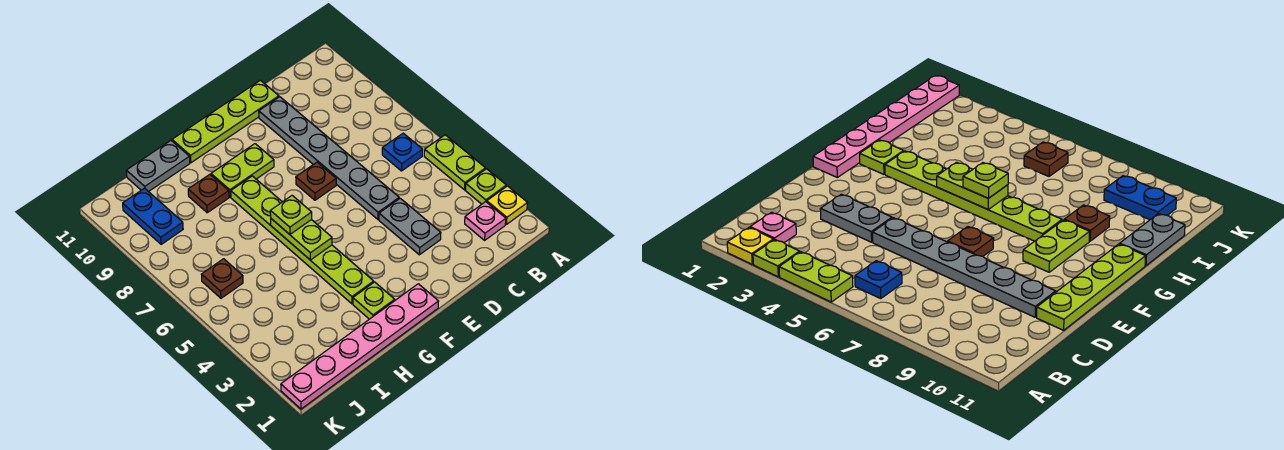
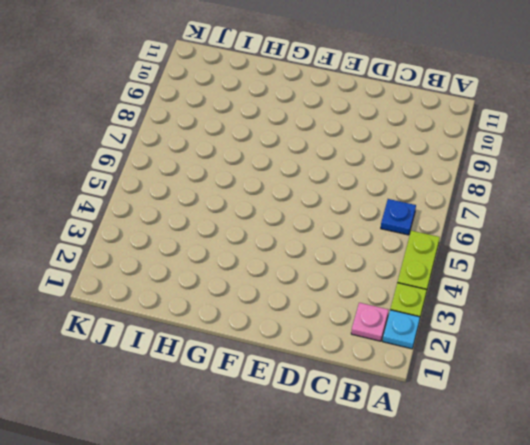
cyan 1x1 plate [383,310,420,349] -> yellow 1x1 plate [487,186,527,224]
none -> grey 1x2 plate [379,198,441,255]
none -> grey 1x6 plate [259,97,399,219]
none -> lime 1x4 plate [172,80,279,163]

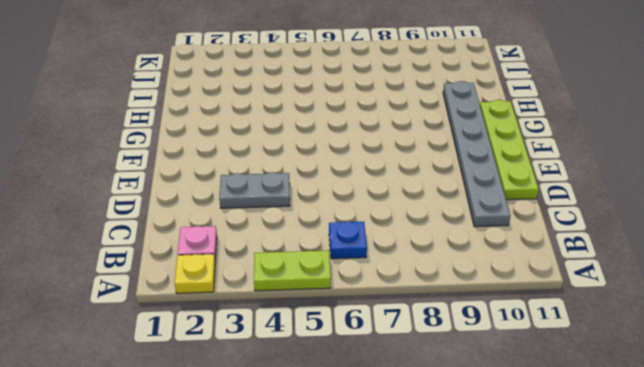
grey 1x6 plate [443,81,510,227] -> grey 1x6 plate turned to [259,97,399,219]
none -> lime 1x1 plate [465,169,506,204]
none -> brown 1x1 plate [296,162,336,200]
none -> pink 1x6 plate [281,284,439,409]

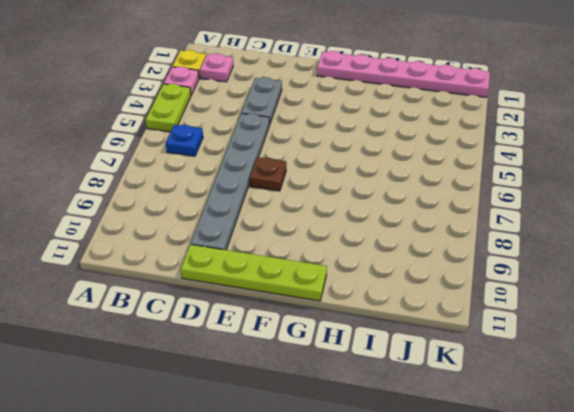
pink 1x1 plate [164,67,199,95] -> lime 1x1 plate [465,169,506,204]
none -> lime 1x2 plate [211,144,274,197]
none -> lime 1x1 plate [353,282,395,319]
none -> lime 1x6 plate [231,176,374,304]

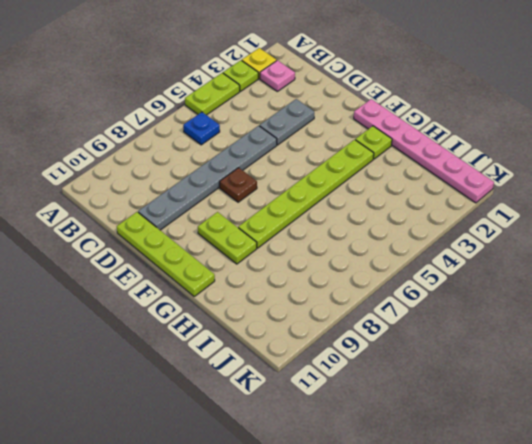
none -> brown 1x1 plate [188,174,229,213]
none -> grey 1x2 plate [126,140,190,192]
none -> brown 1x1 plate [201,259,243,298]

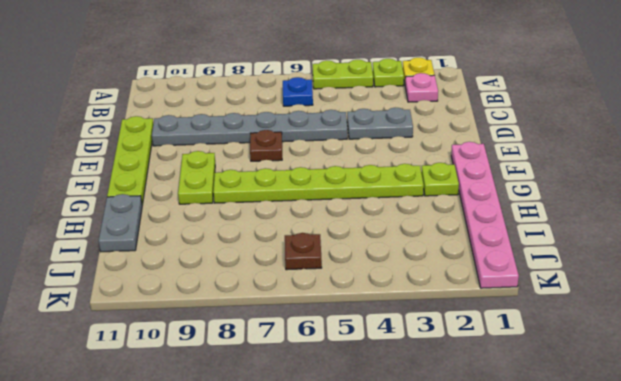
none -> brown 1x1 plate [188,174,229,213]
none -> blue 1x2 plate [123,188,183,244]
none -> lime 1x2 plate [271,219,332,260]

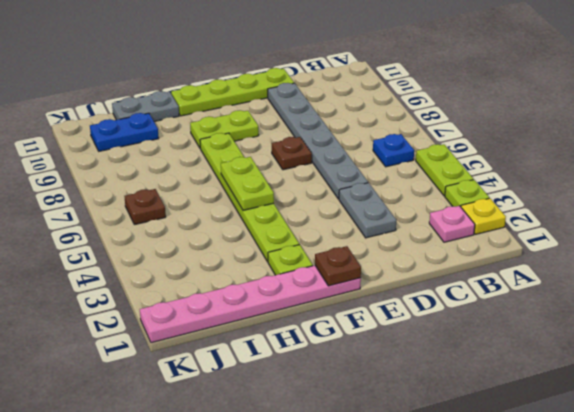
brown 1x1 plate [315,246,361,286] -> brown 1x1 plate moved to [188,174,229,213]
blue 1x2 plate [90,113,159,151] -> blue 1x2 plate turned to [123,188,183,244]
none -> lime 1x1 plate [270,196,312,234]

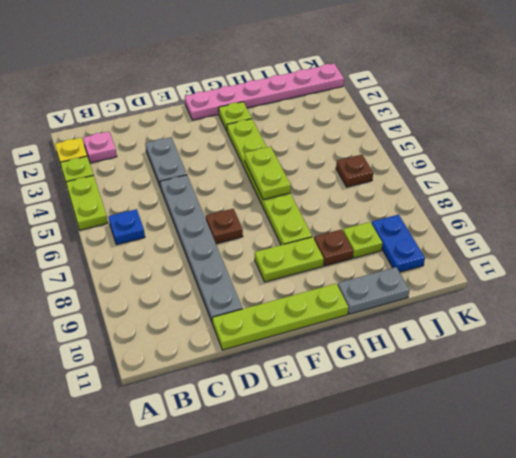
lime 1x1 plate [343,222,382,258] -> lime 1x1 plate moved to [270,196,312,234]

